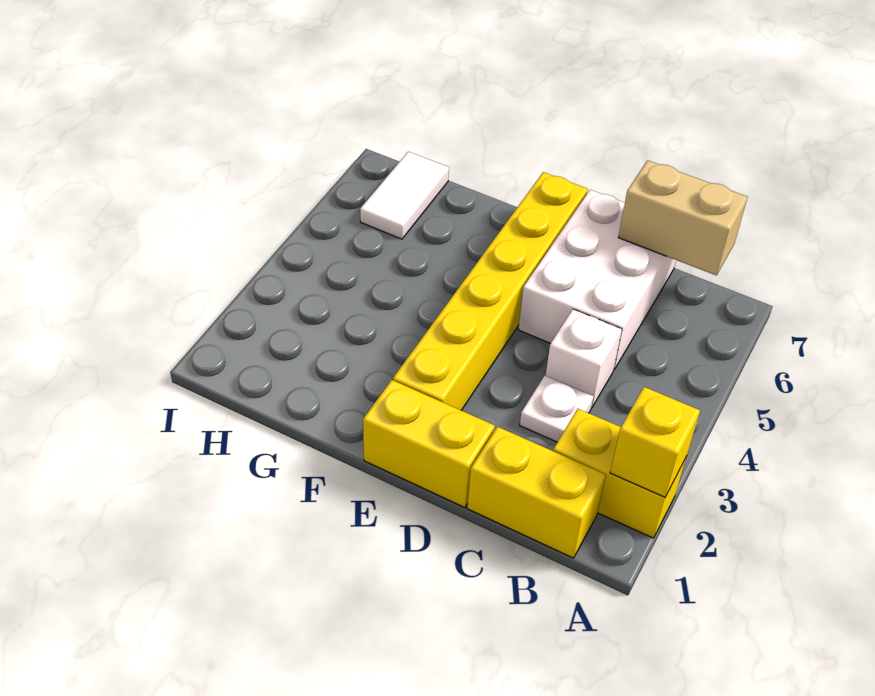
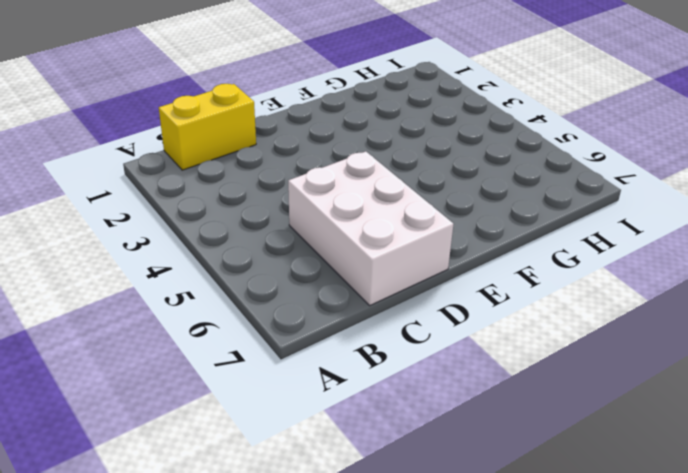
none -> yellow 1x2 brick [553,409,686,538]
none -> white 1x1 plate [520,376,593,442]

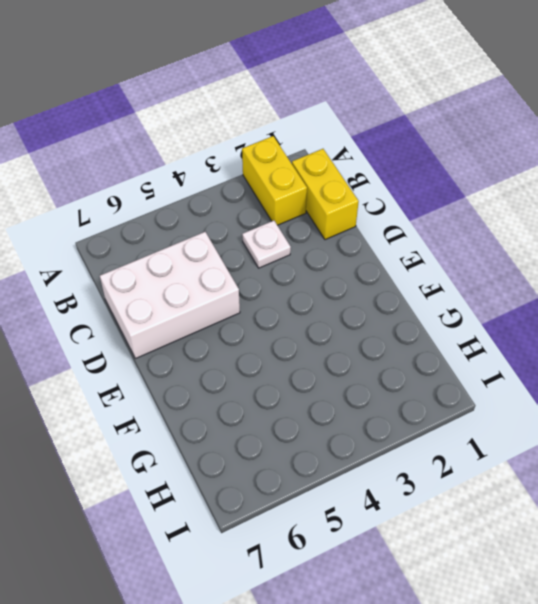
none -> white 1x1 brick [546,309,622,408]
none -> yellow 1x2 brick [363,380,495,507]

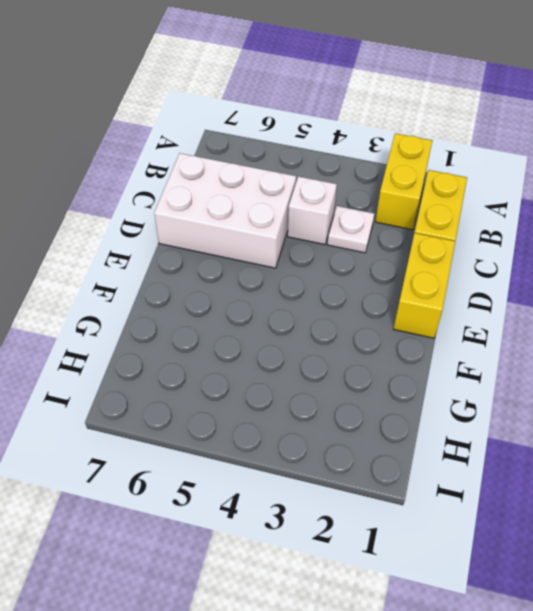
none -> yellow 1x6 brick [393,172,588,410]
none -> white 1x2 tile [360,152,449,239]

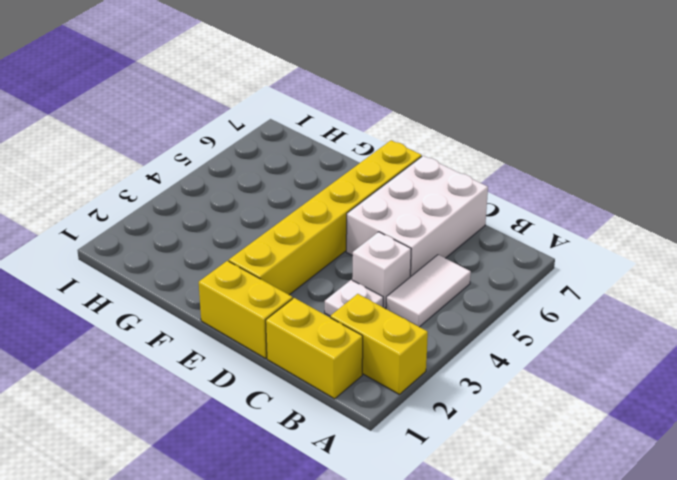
white 1x2 tile [386,255,471,327] -> white 1x2 tile moved to [360,152,449,239]
none -> yellow 1x1 brick [610,387,700,497]
none -> tan 1x2 brick [618,160,748,275]

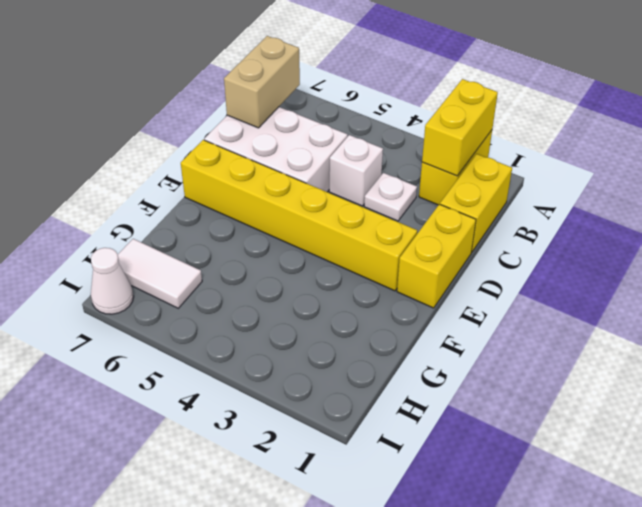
yellow 1x2 brick [422,79,498,176] -> yellow 1x1 brick [610,387,700,497]
white 1x1 cone [91,248,134,314] -> none

